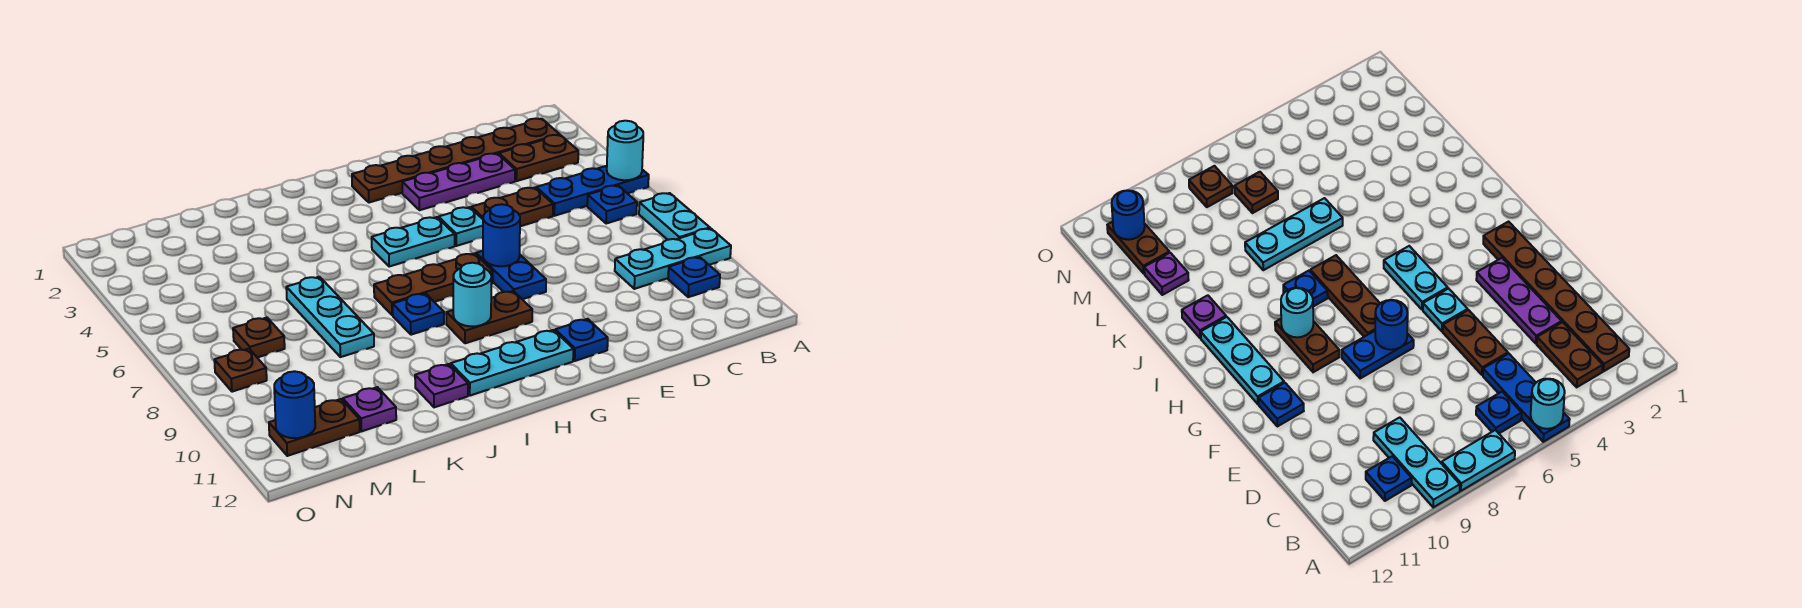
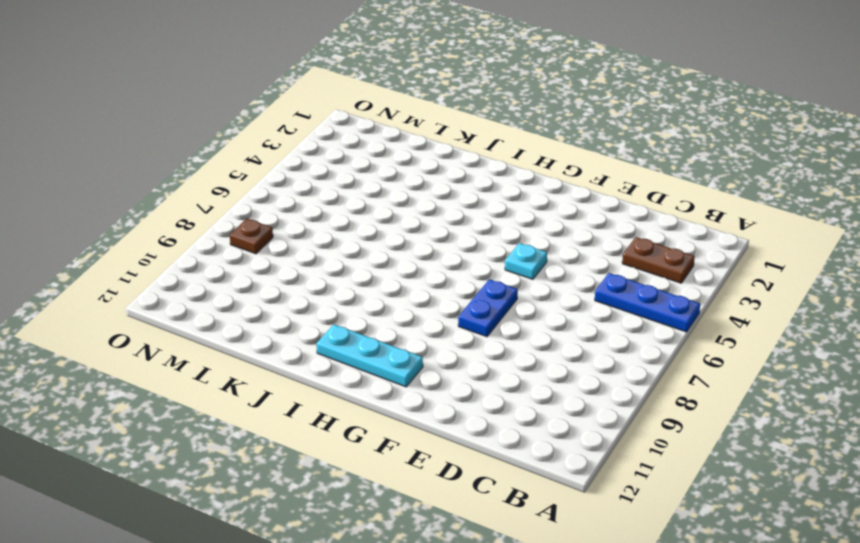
none -> cyan 1x2 plate [639,193,710,240]
none -> cyan 1x3 plate [615,228,731,289]
none -> brown 1x6 plate [352,119,560,203]

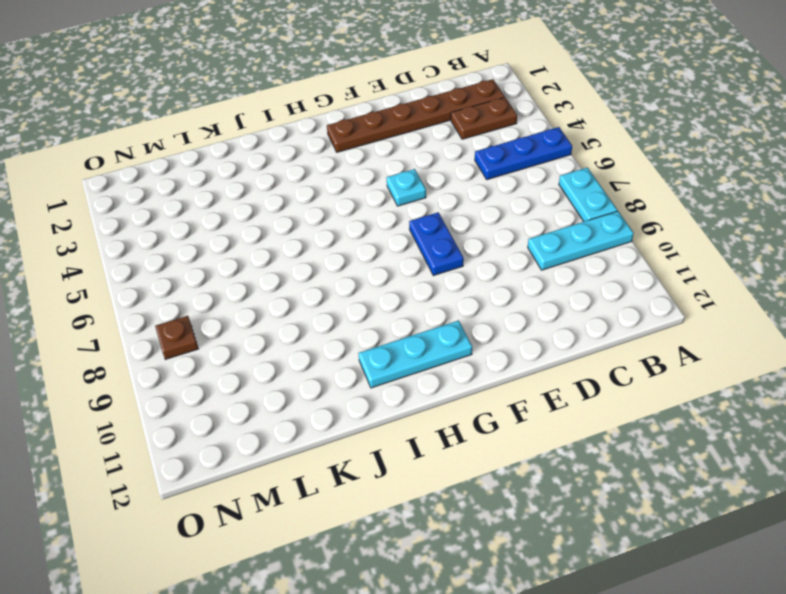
none -> blue 1x1 plate [587,186,637,224]
none -> blue 1x1 plate [668,257,720,297]
none -> purple 1x3 plate [402,154,515,210]

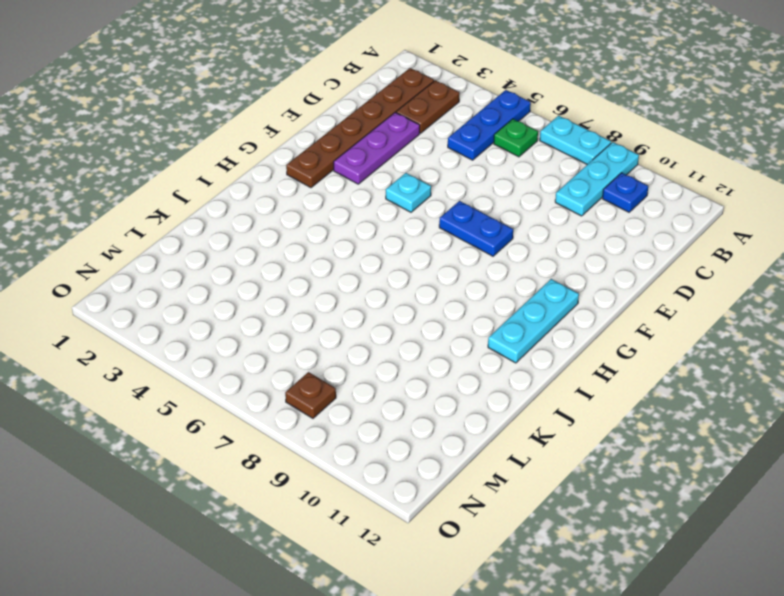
green 1x1 plate [494,119,538,157] -> blue 1x1 plate [587,186,637,224]
none -> brown 1x2 plate [471,188,553,226]
none -> blue 1x1 plate [555,319,608,361]
none -> cyan 1x2 plate [372,217,455,267]

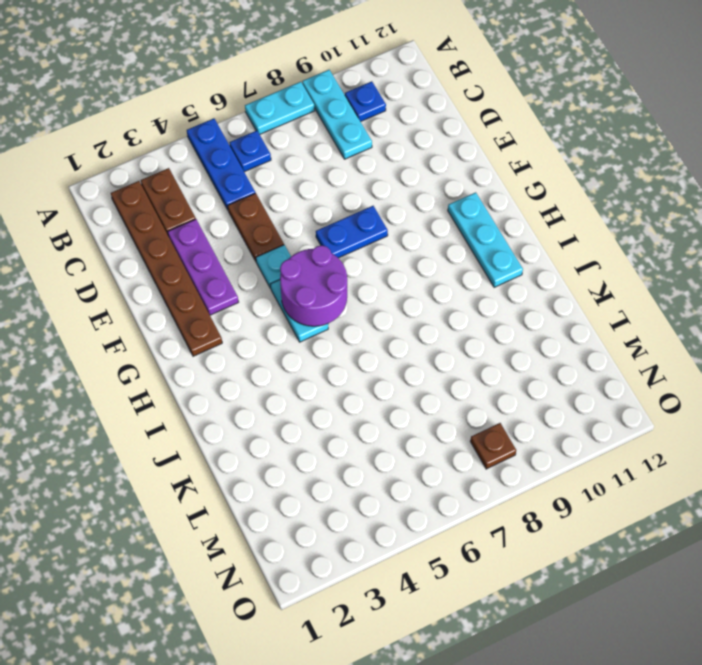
purple 2x2 round brick [280,245,347,326] -> none
none -> blue 1x1 plate [555,319,608,361]
none -> brown 1x3 plate [374,253,493,315]
none -> brown 1x2 plate [446,291,532,343]

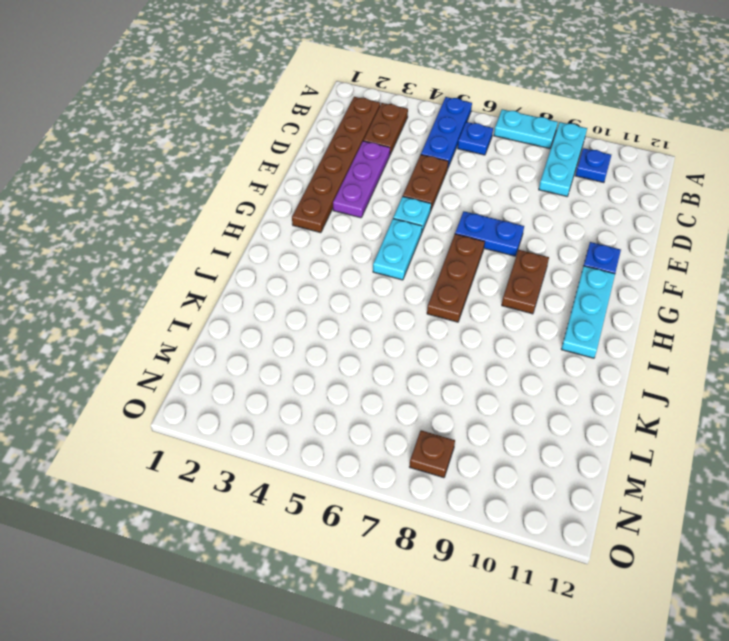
none -> blue 1x1 plate [393,293,444,335]
none -> purple 1x1 plate [415,364,468,407]
none -> cyan 1x3 plate [286,277,374,357]

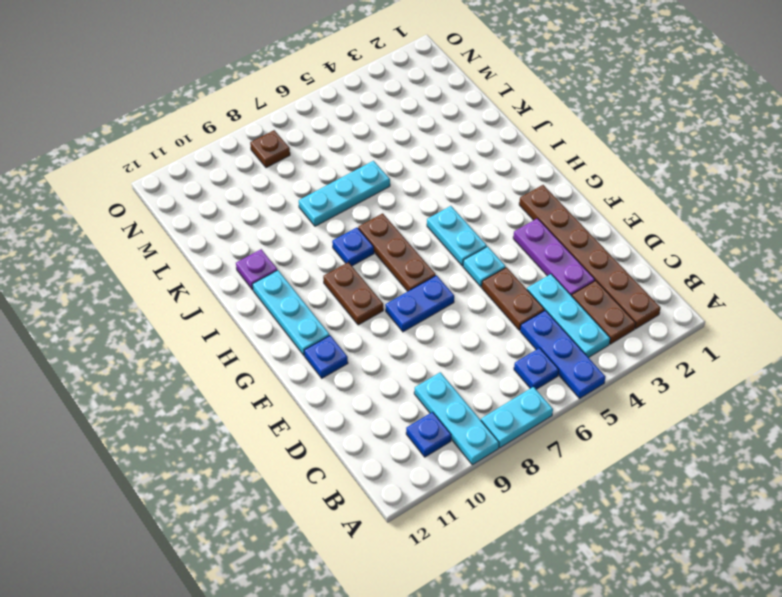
cyan 1x3 plate [527,274,610,358] -> none
none -> purple 1x1 plate [343,387,396,431]
none -> brown 1x1 plate [233,317,285,358]
none -> brown 1x2 plate [269,399,360,456]

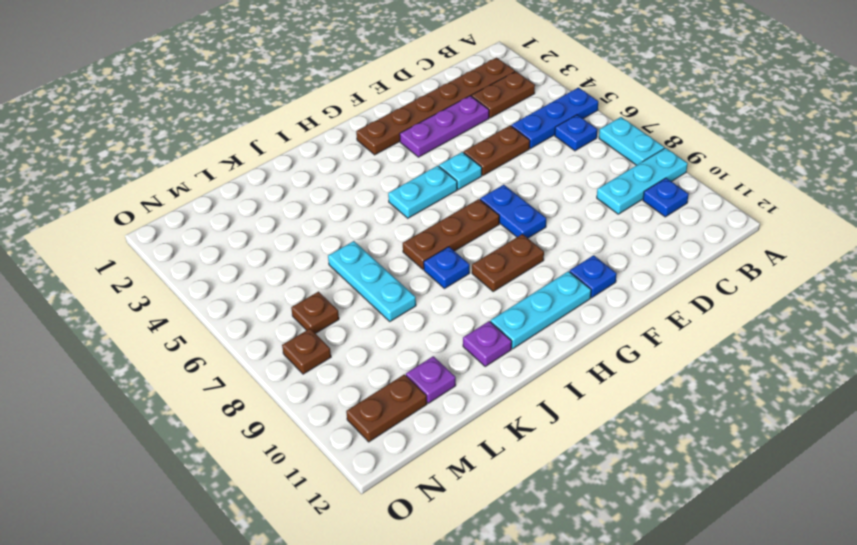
none -> cyan 1x1 round brick [607,121,643,180]
none -> blue 1x1 round brick [483,204,520,266]
none -> cyan 1x1 round brick [453,263,491,326]

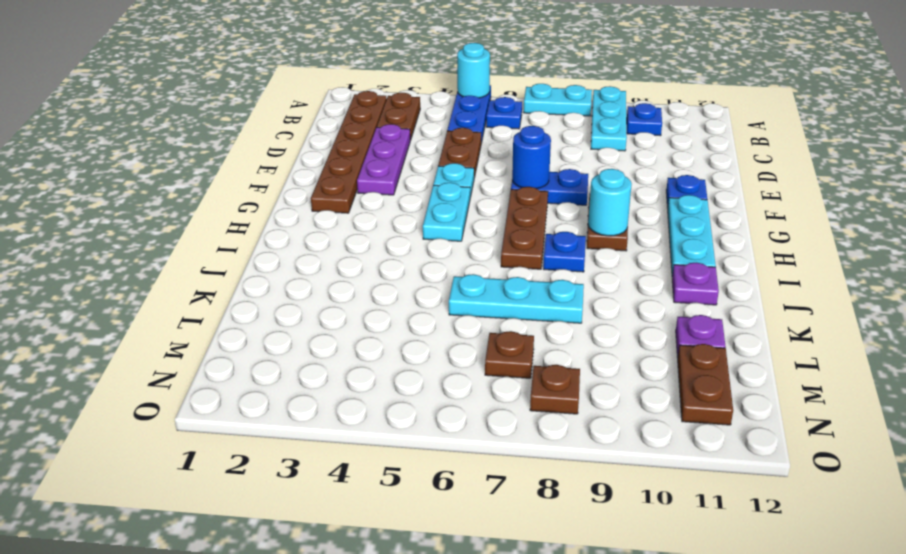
none -> blue 1x1 round brick [274,371,315,438]

